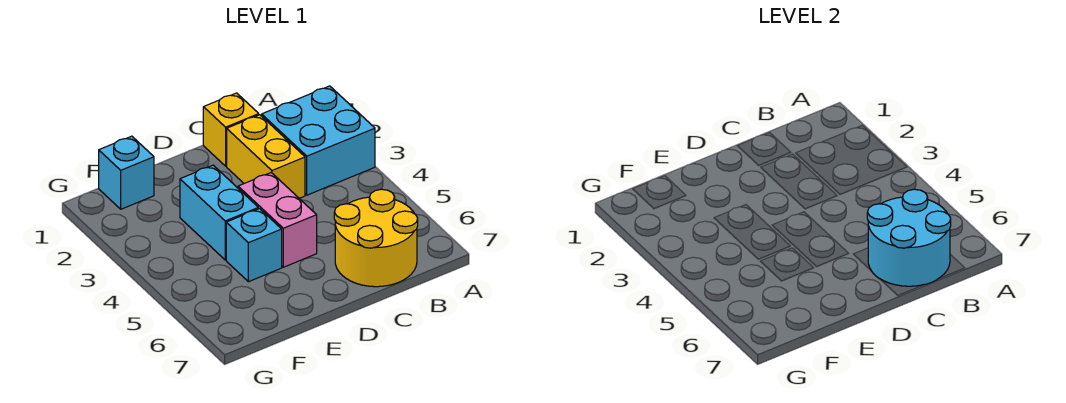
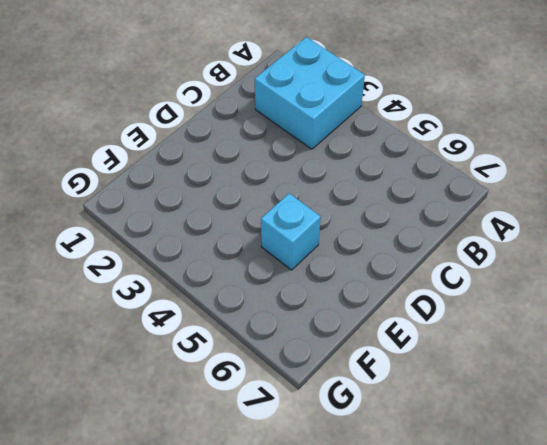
none -> yellow 2x2 round brick [334,189,418,287]
none -> yellow 1x1 brick [203,93,259,166]

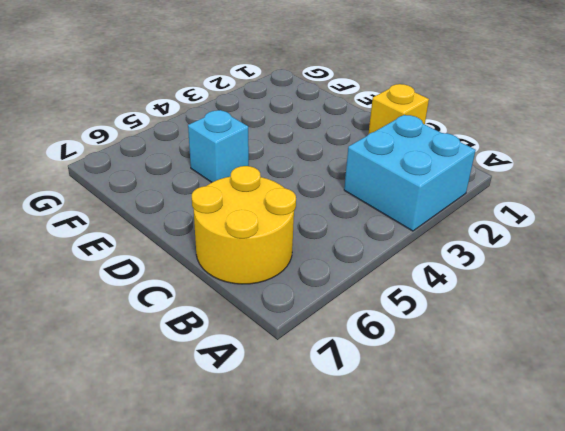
none -> yellow 1x2 brick [227,115,305,198]
none -> pink 1x2 brick [238,173,317,267]

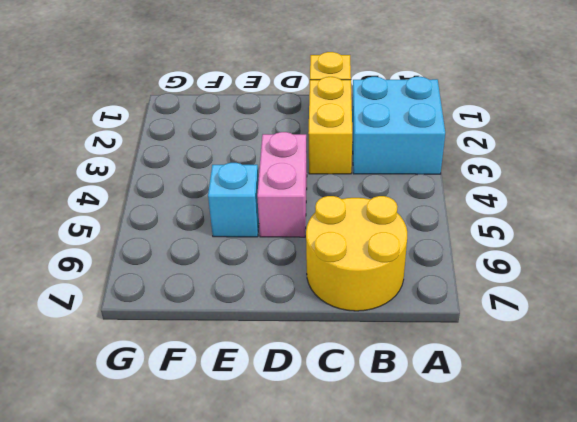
none -> cyan 1x2 brick [180,165,258,260]
none -> cyan 1x1 brick [99,136,154,209]

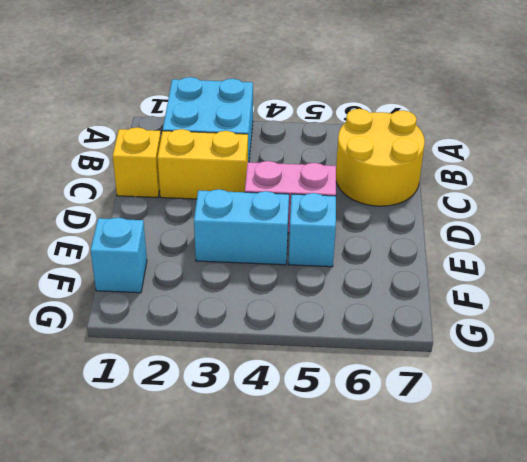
none -> cyan 2x2 round brick [867,189,951,286]

